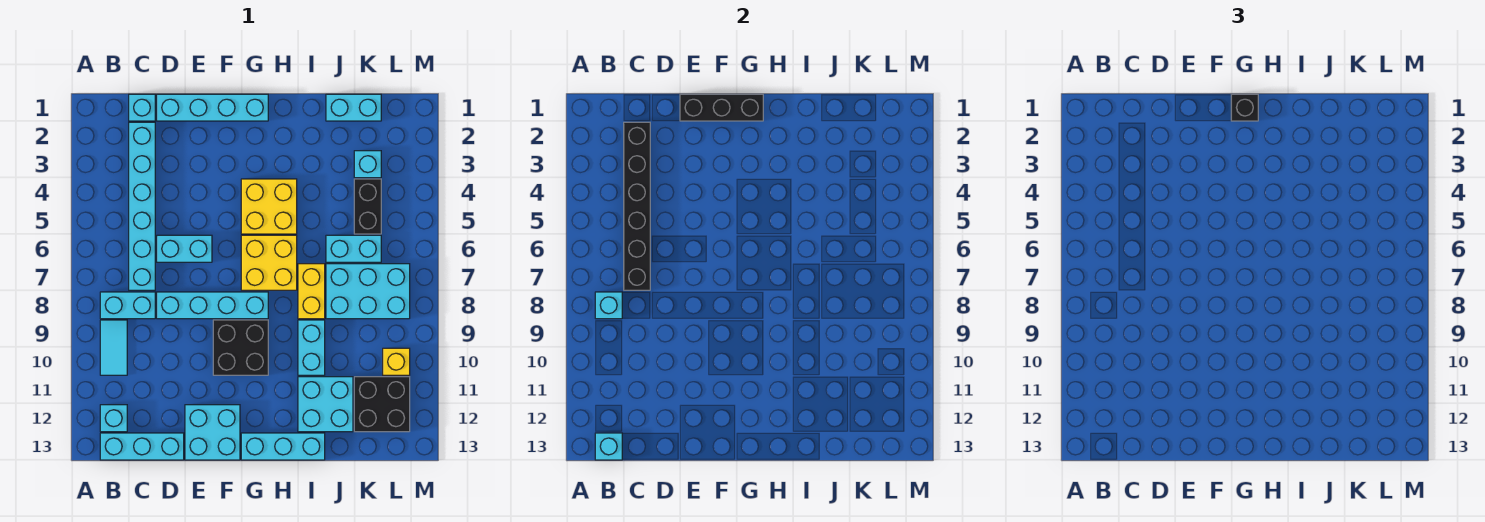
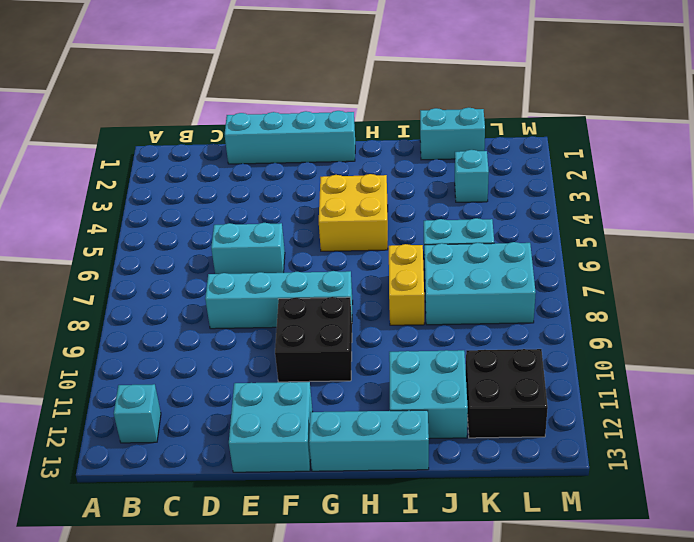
none -> cyan 1x2 brick [100,292,155,319]
none -> cyan 1x2 tile [100,320,127,375]
none -> cyan 1x3 brick [100,433,184,460]

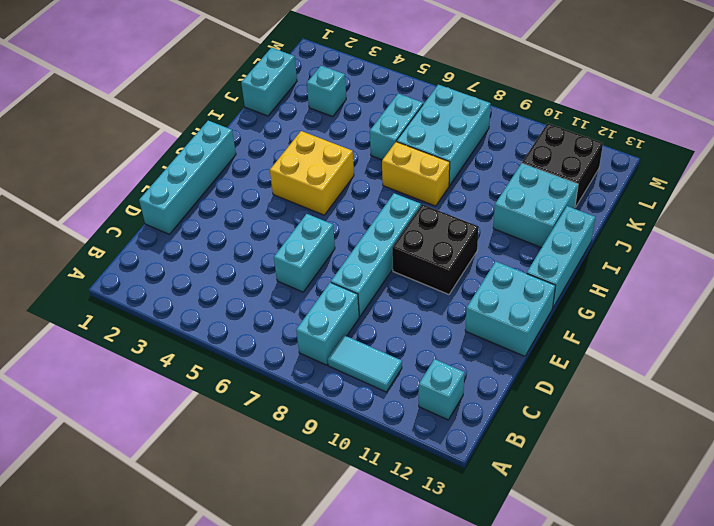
none -> cyan 1x3 brick [100,433,184,460]
none -> cyan 1x1 brick [129,94,155,121]
none -> cyan 1x6 brick [129,122,155,290]

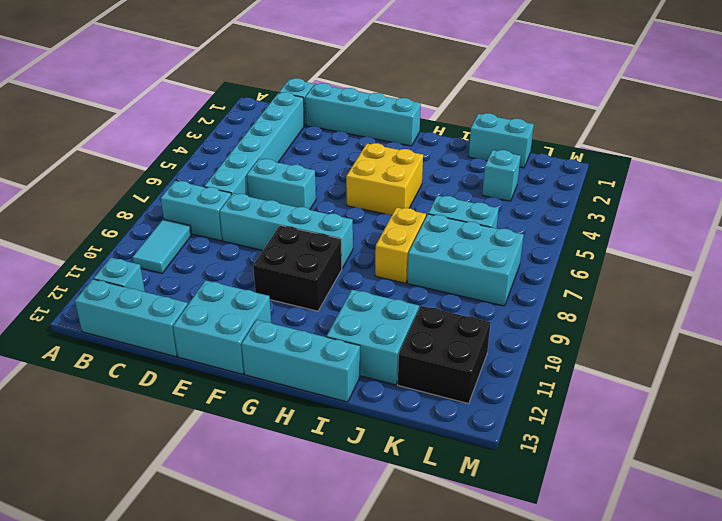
none -> yellow 2x2 brick [241,235,297,290]
none -> cyan 1x2 brick [298,320,325,375]
none -> black 1x2 brick [354,179,381,234]

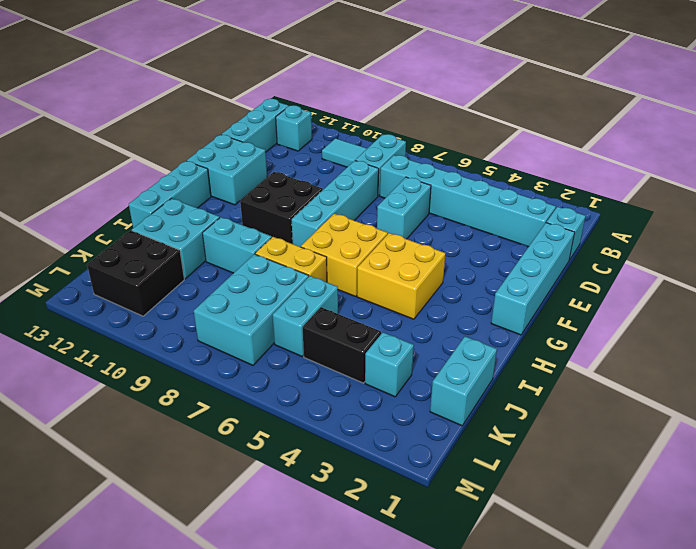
none -> yellow 1x1 brick [383,348,410,375]
none -> cyan 1x1 brick [595,292,622,319]
none -> cyan 1x1 brick [595,433,622,460]

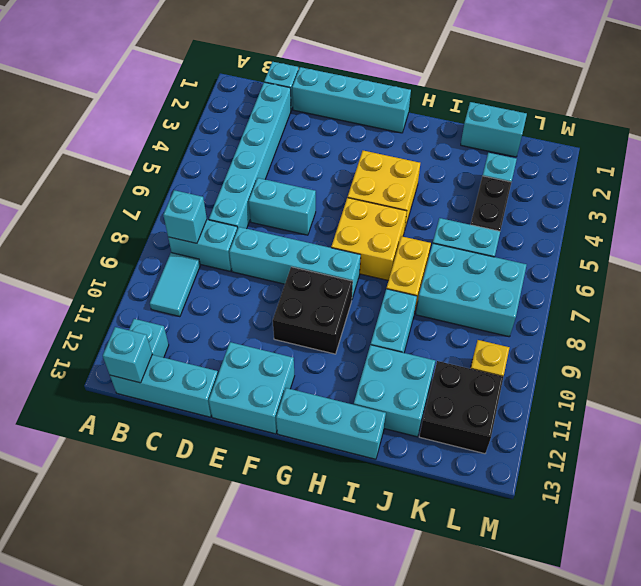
none -> black 1x6 brick [624,122,650,290]
none -> black 1x3 brick [680,94,763,121]
none -> black 1x1 brick [1231,94,1258,121]

